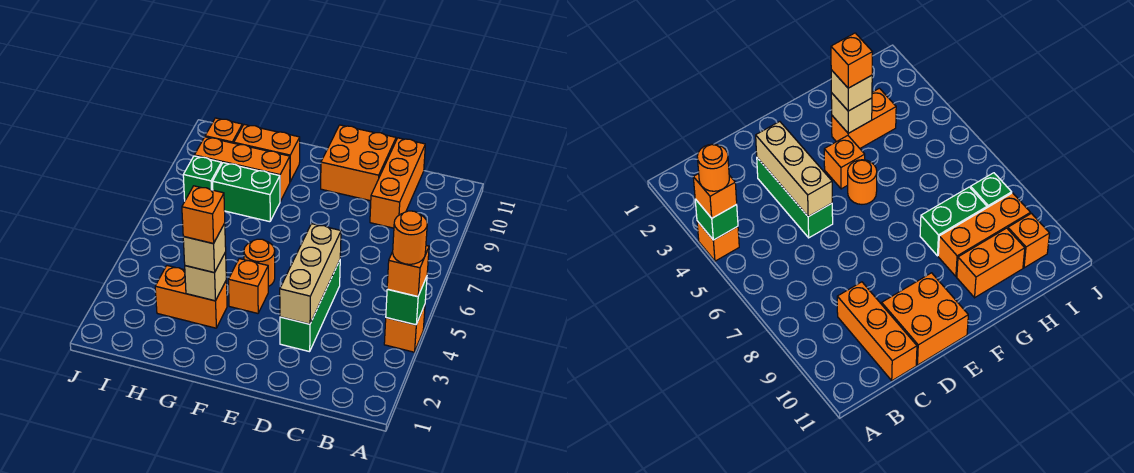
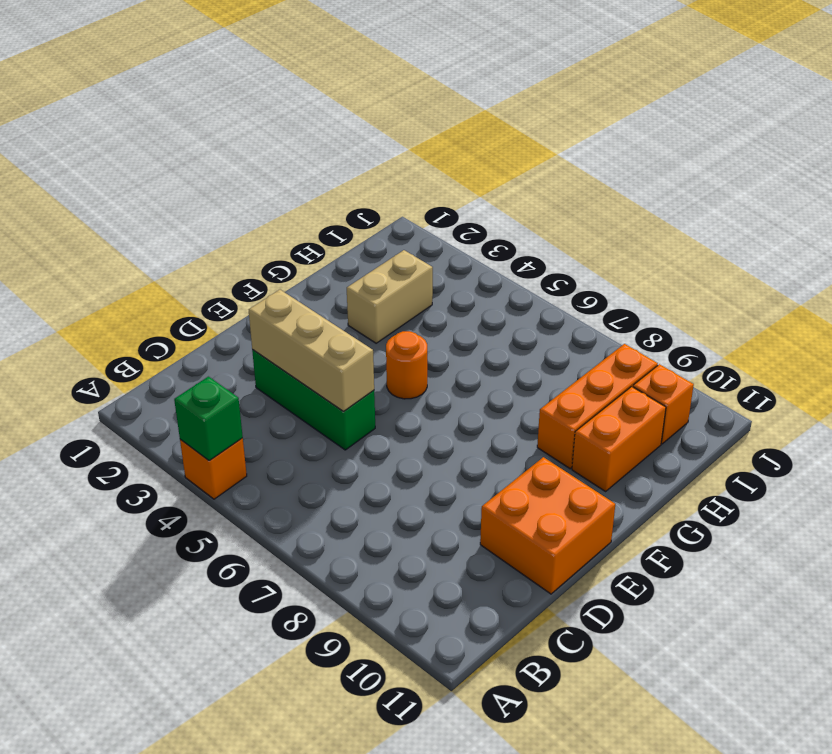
tan 1x2 brick [347,250,433,343] -> orange 1x2 brick [155,266,227,328]
none -> orange 1x3 brick [370,138,425,228]
none -> orange 1x1 brick [228,259,268,313]
none -> green 1x2 brick [213,163,280,222]

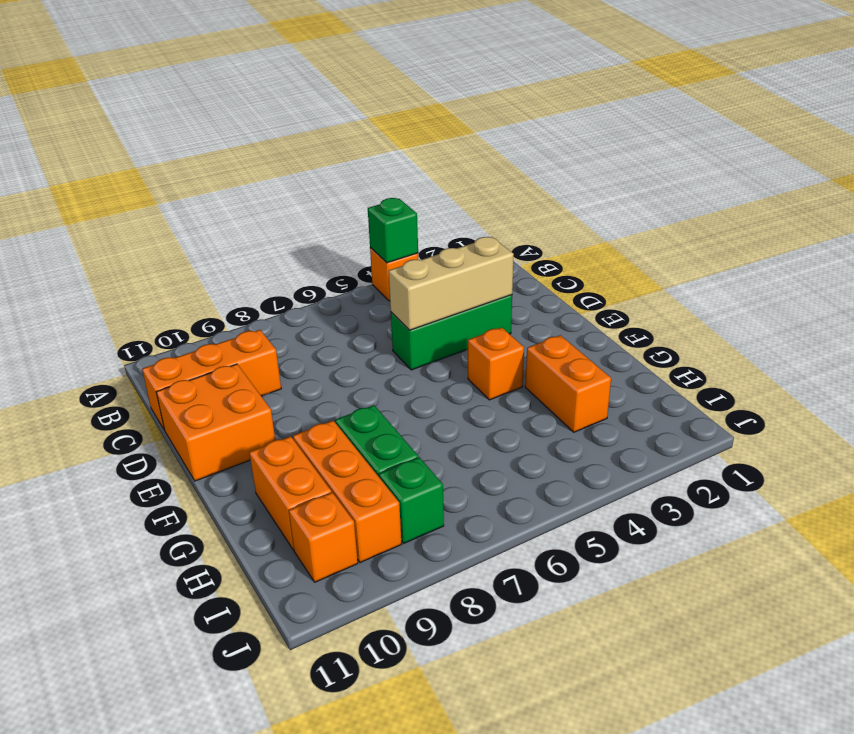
none -> orange 1x1 round brick [244,239,275,287]
none -> tan 1x1 brick [185,252,226,301]
none -> orange 1x1 brick [387,246,429,297]

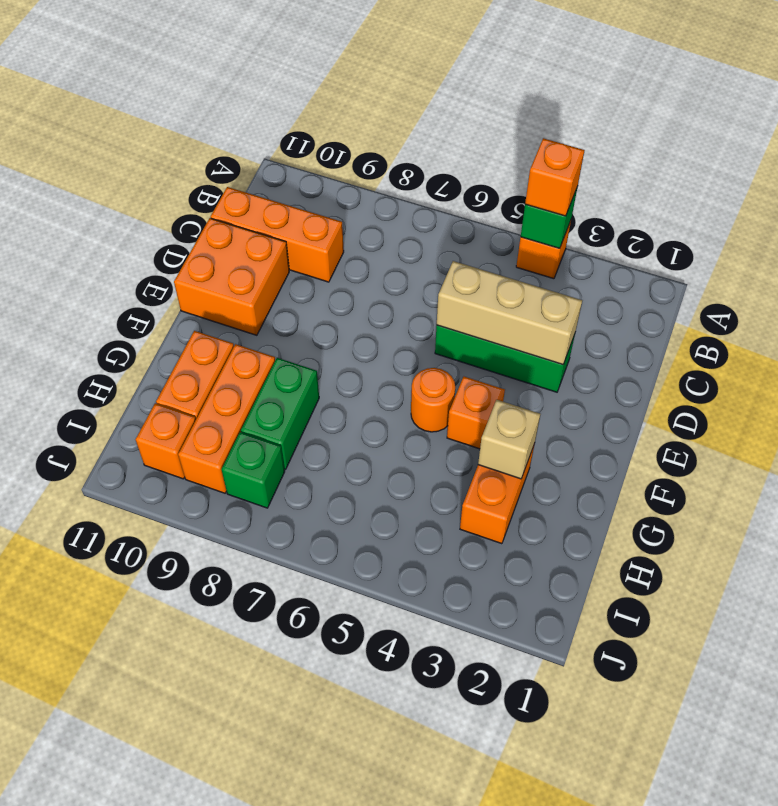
none -> tan 1x1 brick [183,223,226,273]
none -> orange 1x1 round brick [393,211,427,264]
none -> orange 1x1 brick [182,186,225,244]

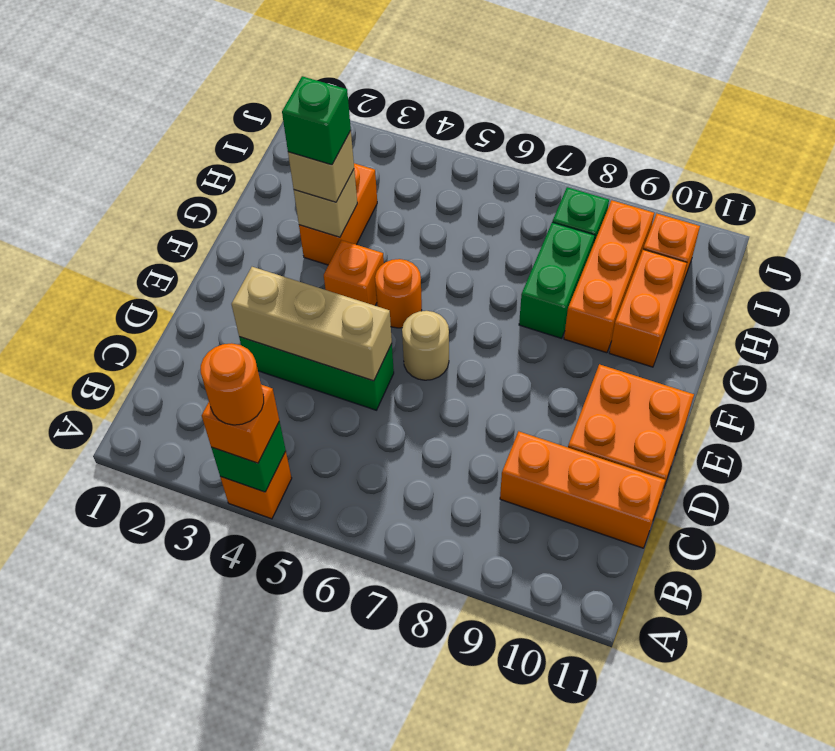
tan 1x1 round brick [402,311,449,380] -> none
green 1x1 brick [282,76,351,165] -> orange 1x1 brick [182,186,225,244]

